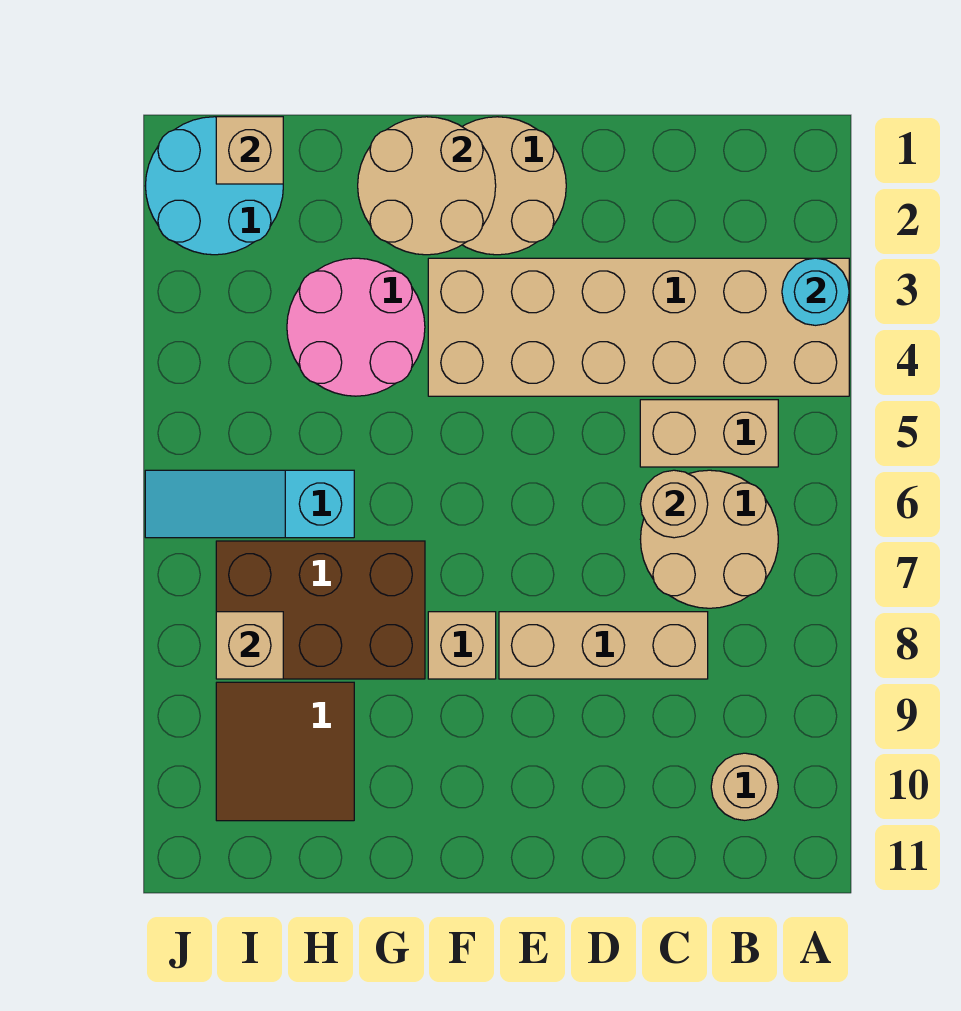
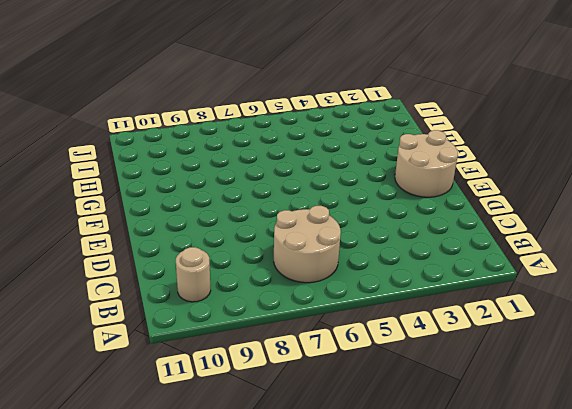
none -> tan 2x6 brick [428,258,849,396]
none -> tan 1x2 brick [640,400,778,467]
none -> tan 1x3 brick [499,612,708,679]

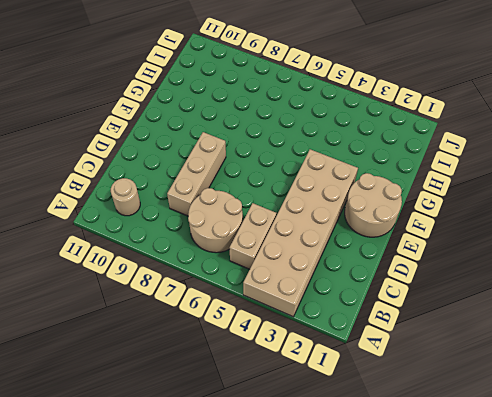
none -> tan 1x1 brick [428,612,496,679]
none -> pink 2x2 round brick [287,258,425,396]
none -> brown 2x3 brick [216,541,425,679]

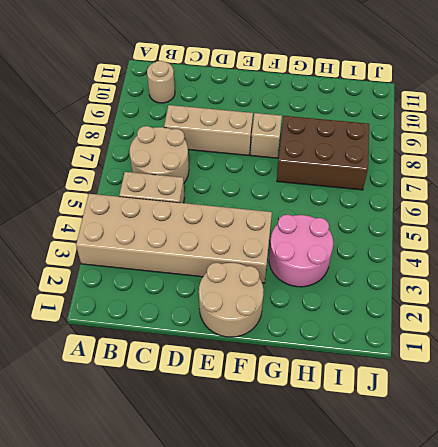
none -> cyan 1x3 slope [145,470,354,538]
none -> brown 2x2 tile [216,682,354,821]
none -> cyan 2x2 round brick [145,117,283,255]

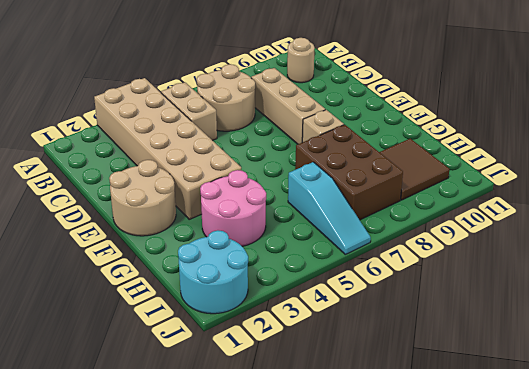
none -> cyan 1x1 round brick [782,258,849,325]
none -> tan 1x1 round brick [641,470,708,538]
none -> tan 2x2 round brick [358,117,496,255]

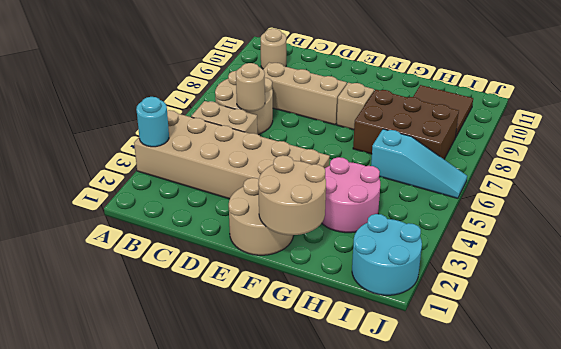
none -> tan 1x1 brick [216,117,283,184]
none -> tan 1x1 brick [216,612,283,679]

